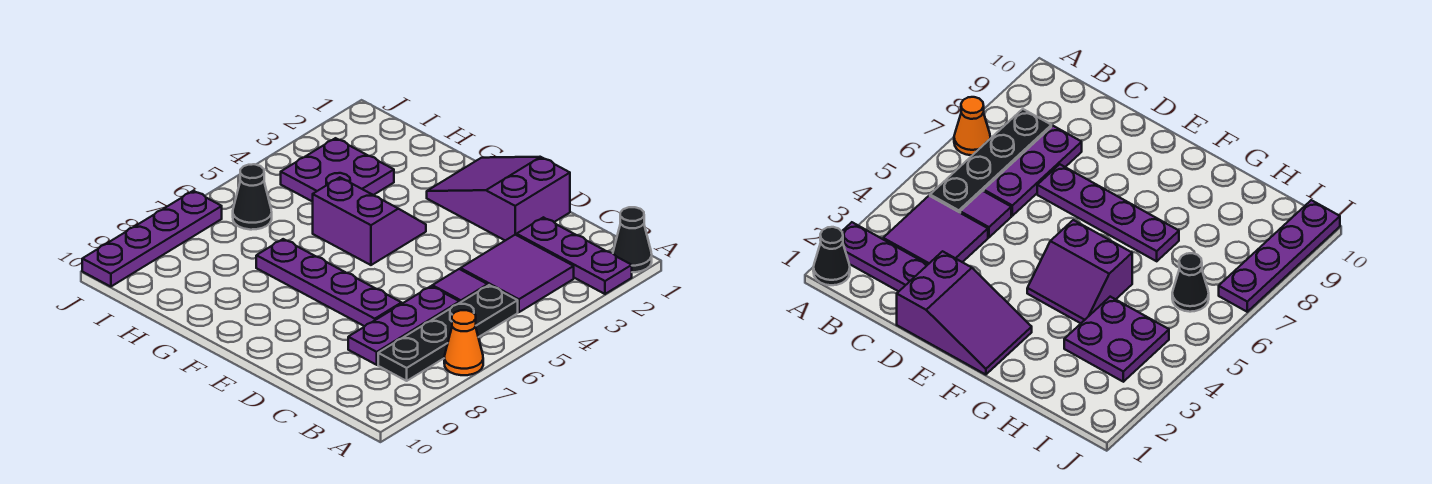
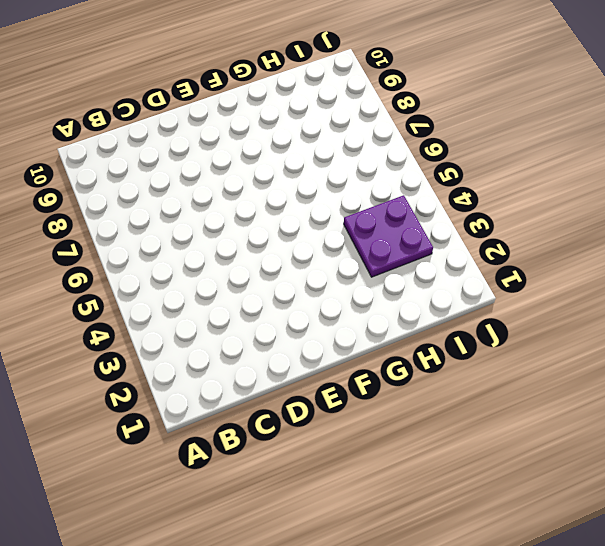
none -> black 1x1 cone [613,207,652,272]
none -> purple 1x3 plate [517,217,632,294]
none -> orange 1x1 cone [444,310,483,375]

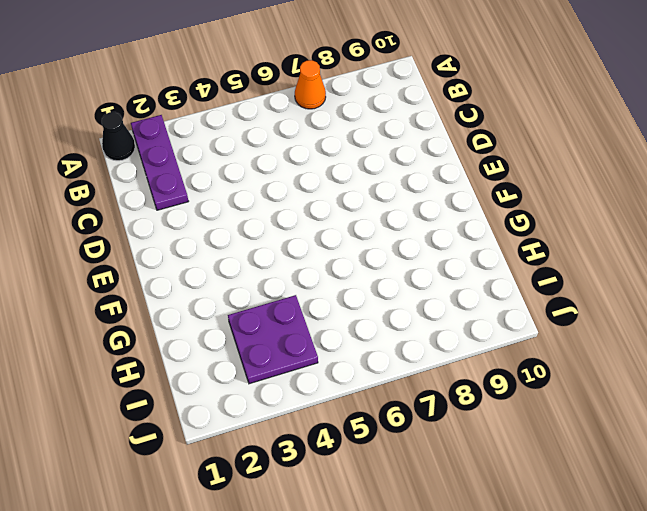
none -> purple 2x2 tile [460,235,574,312]
none -> black 1x4 plate [378,285,518,381]
none -> purple 1x1 tile [432,269,488,302]

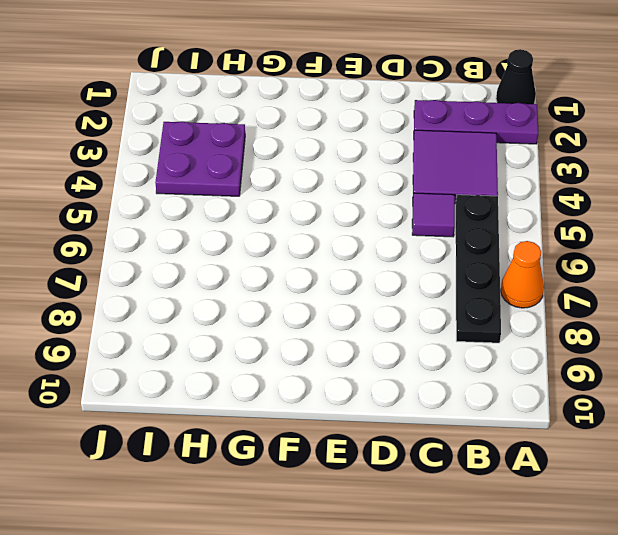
none -> purple 1x3 plate [348,286,460,365]
none -> purple 2x3 slope [427,157,570,241]
none -> purple 1x4 plate [256,239,402,326]

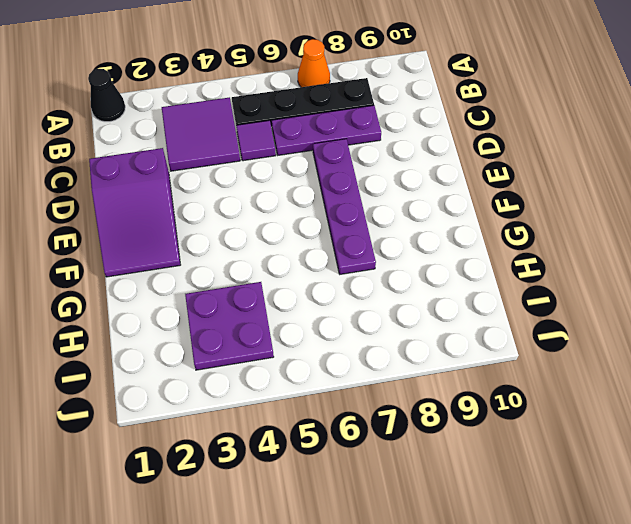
none -> purple 1x3 plate [517,217,632,294]
none -> purple 2x2 slope [313,177,426,265]
none -> black 1x1 cone [233,164,272,230]

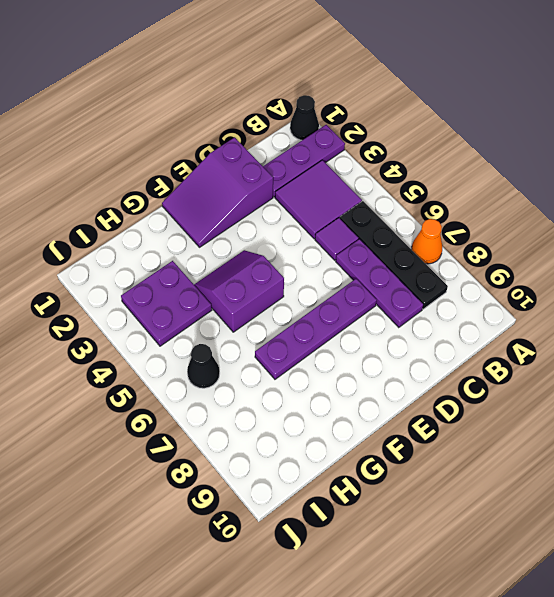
none -> purple 1x4 plate [82,191,222,287]

